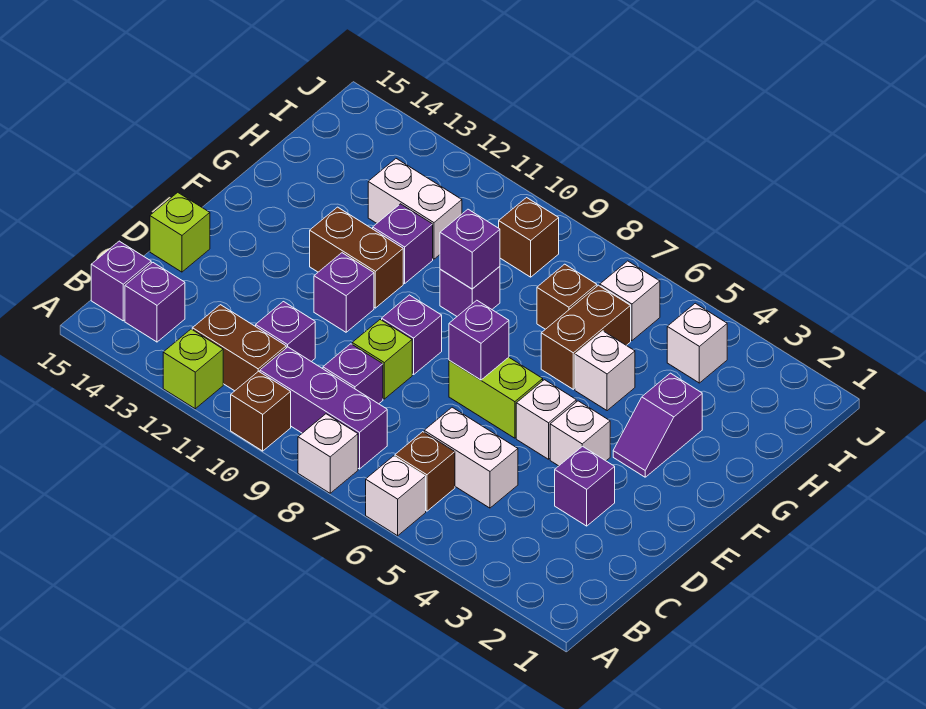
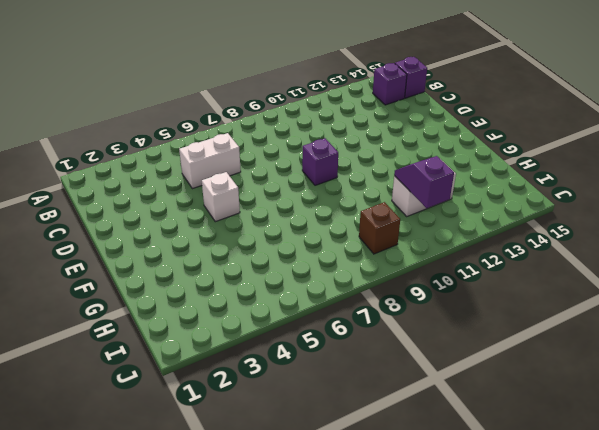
purple 1x2 slope [394,156,454,208] -> purple 1x2 slope moved to [613,373,702,477]
none -> white 1x1 brick [366,456,426,536]
none -> white 1x1 brick [298,414,358,493]
none -> brown 1x1 brick [231,371,291,451]
none -> lime 1x1 brick [163,329,223,409]

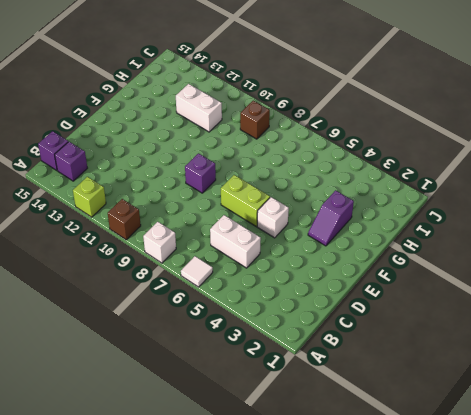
white 1x1 tile [181,256,213,287] -> white 1x1 brick [366,456,426,536]
none -> brown 1x1 brick [395,432,455,511]
none -> purple 1x3 brick [260,347,387,469]
none -> brown 1x2 brick [192,305,286,391]
none -> purple 1x1 brick [323,344,383,404]

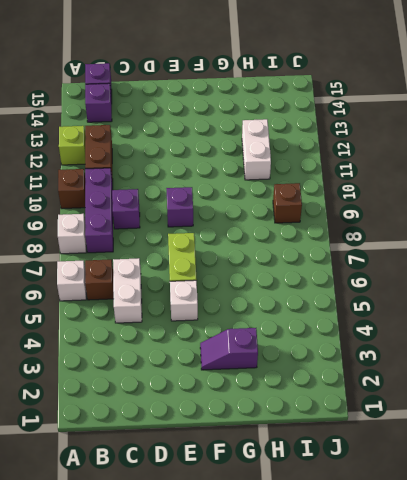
none -> purple 1x1 brick [256,302,315,362]
none -> purple 1x1 brick [555,446,615,526]
none -> lime 1x1 brick [352,320,412,399]
none -> lime 1x1 brick [150,192,210,272]

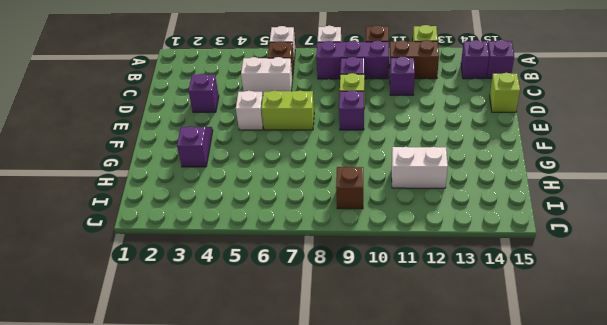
none -> white 1x1 brick [550,401,610,466]
none -> purple 1x1 brick [314,253,374,332]
none -> brown 1x2 brick [310,207,403,308]
none -> white 1x1 brick [575,331,635,411]

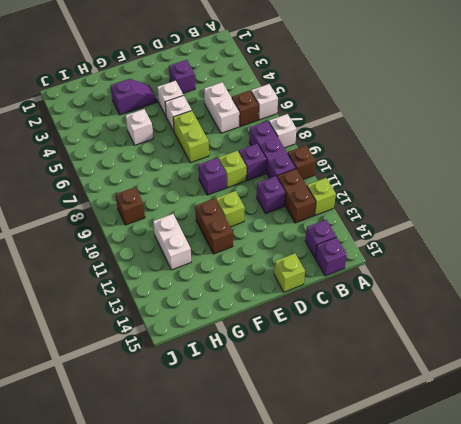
lime 1x1 brick [216,191,245,227] -> purple 1x1 brick [314,253,374,332]
none -> brown 1x2 brick [541,285,631,389]
none -> purple 1x1 brick [440,266,500,316]
none -> purple 1x1 brick [373,204,433,283]
none -> brown 1x1 brick [537,264,597,329]

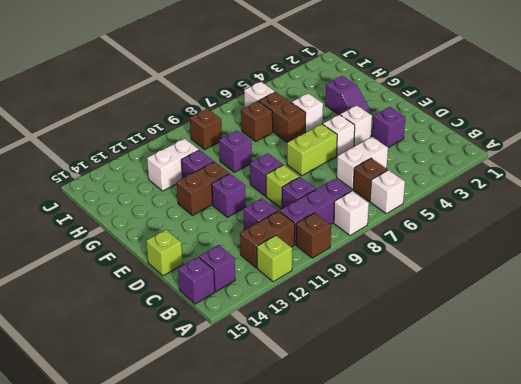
none -> white 1x1 brick [667,303,727,383]
none -> purple 1x1 brick [449,300,509,380]
none -> purple 1x1 brick [440,209,500,289]

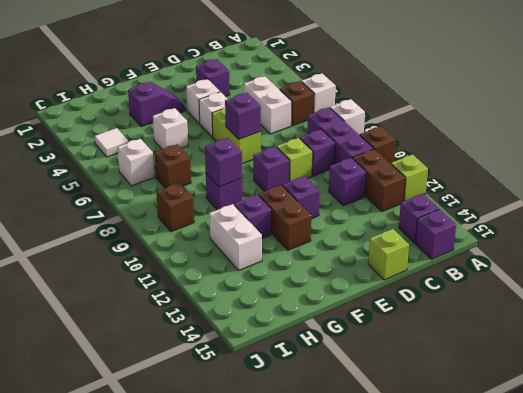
white 1x1 tile [95,128,129,157] -> white 1x1 brick [667,303,727,383]
none -> brown 1x2 brick [541,285,631,389]

